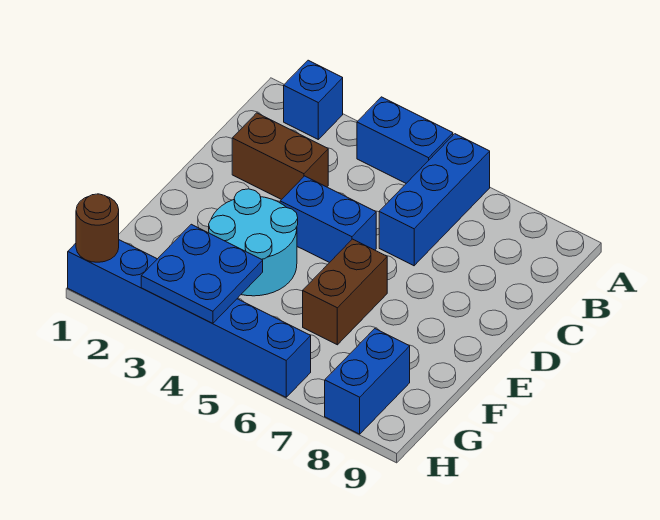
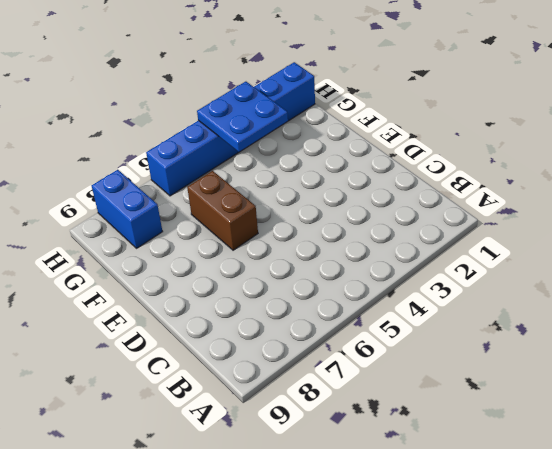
none -> blue 1x1 brick [284,60,343,139]
none -> blue 1x2 brick [357,97,453,183]

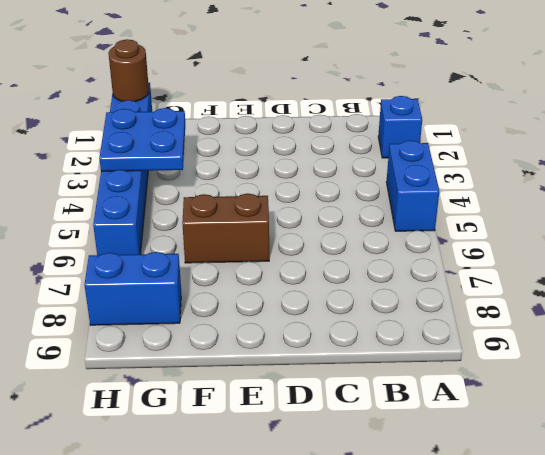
none -> blue 1x3 brick [379,134,490,266]
none -> brown 1x2 brick [232,113,328,200]

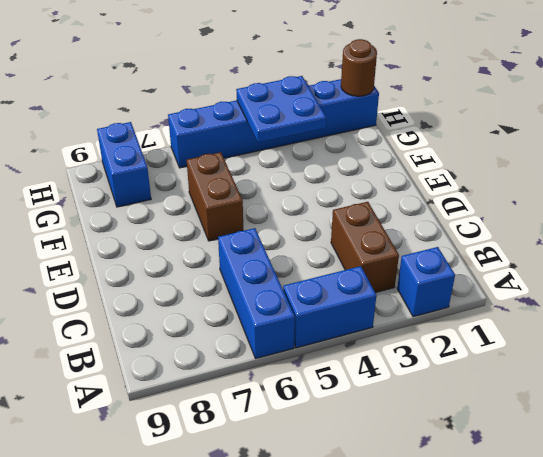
brown 1x2 brick [331,202,399,293] -> brown 1x2 brick turned to [232,113,328,200]
none -> blue 1x2 brick [280,176,376,263]
none -> cyan 2x2 round brick [209,189,298,296]

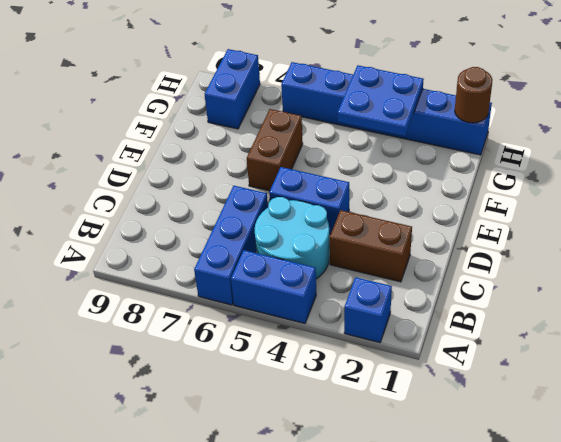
cyan 2x2 round brick [255,197,330,279] -> cyan 2x2 round brick moved to [209,189,298,296]

